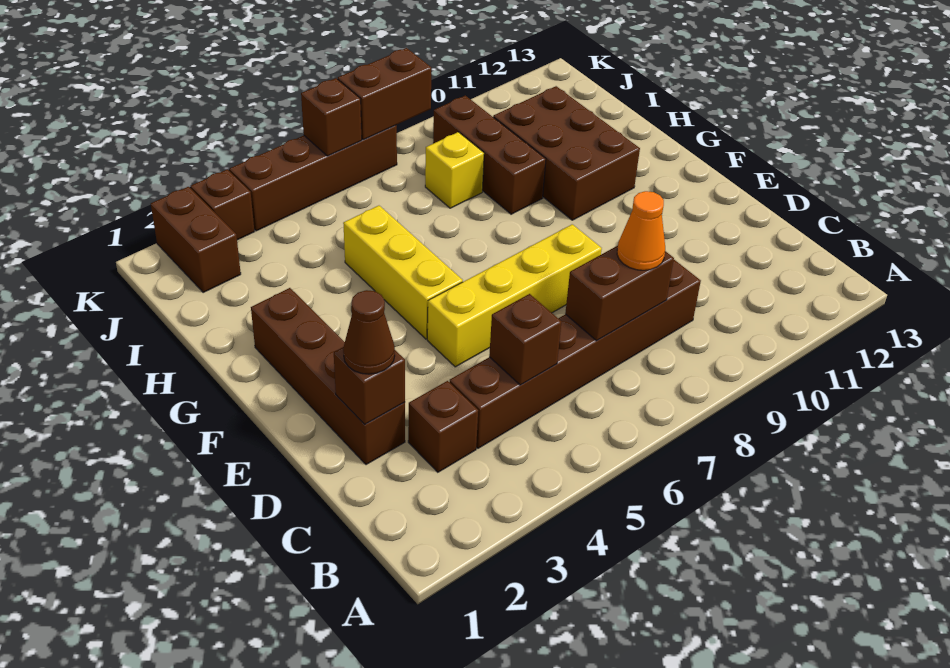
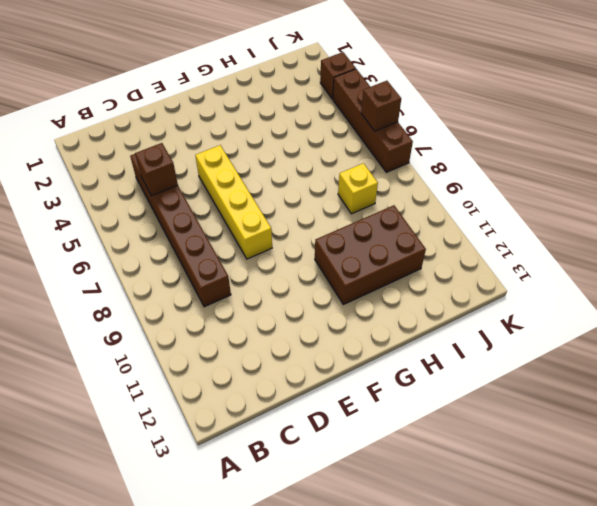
none -> brown 1x1 brick [408,381,478,472]
none -> brown 1x4 brick [251,288,405,465]
none -> yellow 1x3 brick [343,206,463,339]

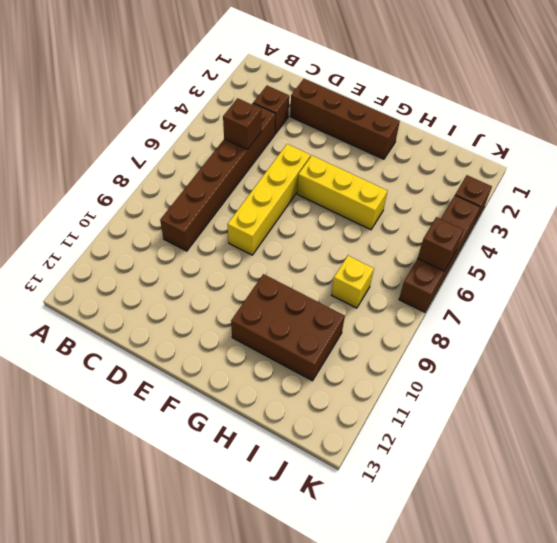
none -> brown 1x3 brick [433,95,546,214]
none -> brown 1x2 brick [151,187,241,292]
none -> brown 1x2 brick [565,246,674,341]

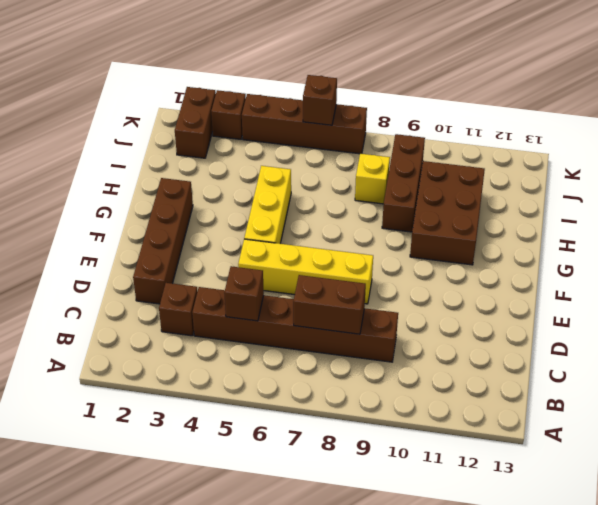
none -> brown 1x1 brick [334,347,405,424]
none -> brown 1x2 brick [338,48,431,140]
none -> orange 1x1 cone [617,191,665,270]

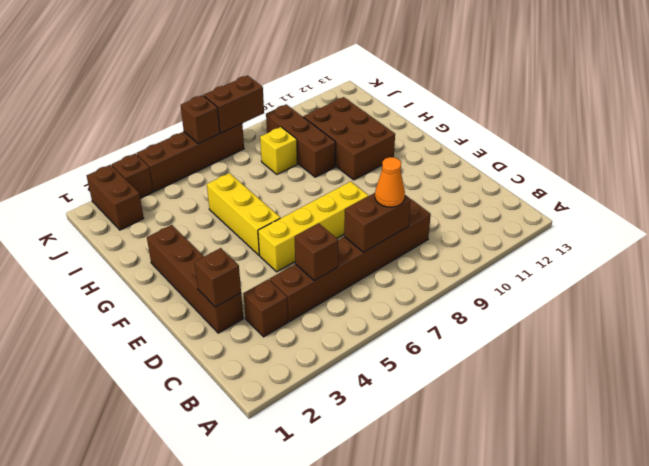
none -> brown 1x1 cone [343,290,395,374]

